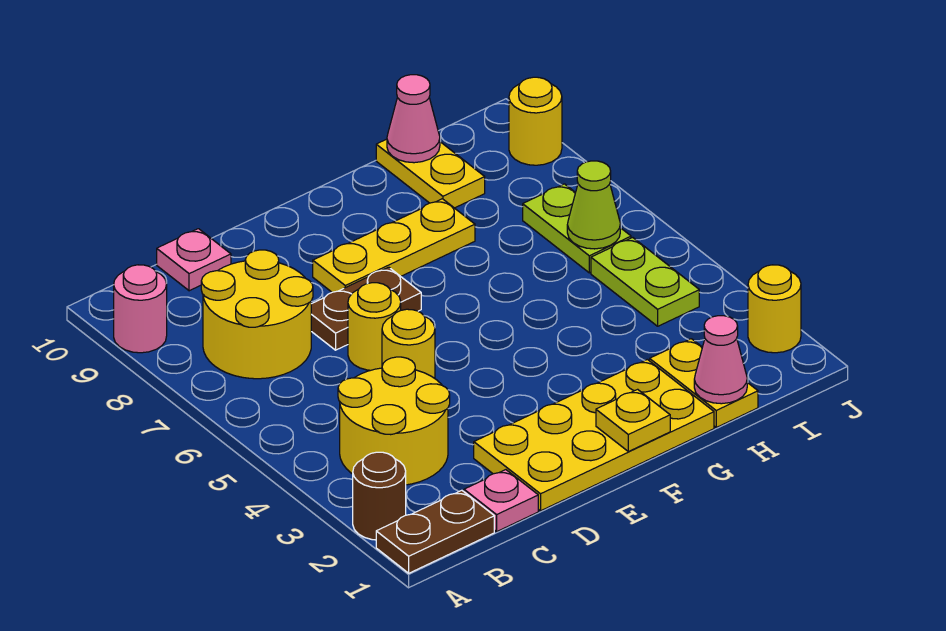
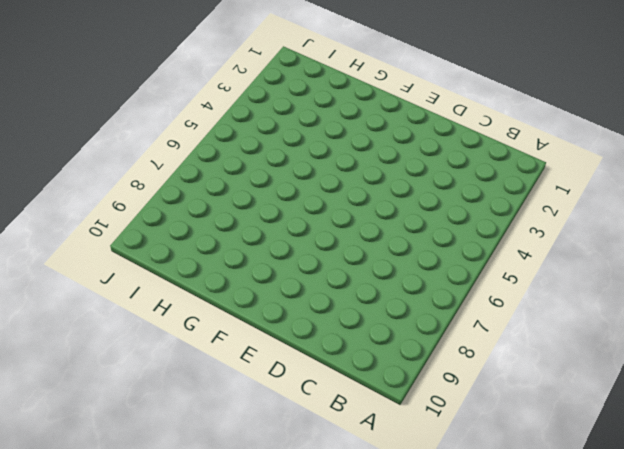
none -> brown 1x2 plate [376,490,494,573]
none -> brown 1x1 round brick [353,452,406,540]
none -> pink 1x1 round brick [114,265,167,353]

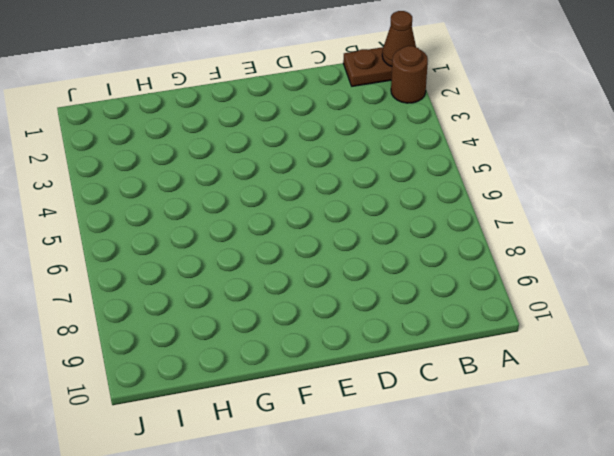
brown 1x1 cone [382,11,416,66] -> none
none -> pink 1x1 round brick [114,265,167,353]
none -> yellow 2x2 round brick [338,357,450,485]
none -> yellow 2x2 round brick [201,250,313,379]

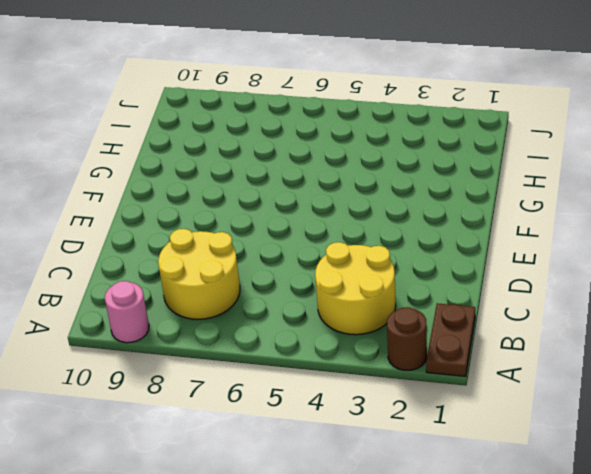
none -> pink 1x1 plate [464,470,538,532]
none -> pink 1x1 plate [157,229,231,291]
none -> yellow 2x4 plate [474,359,714,511]

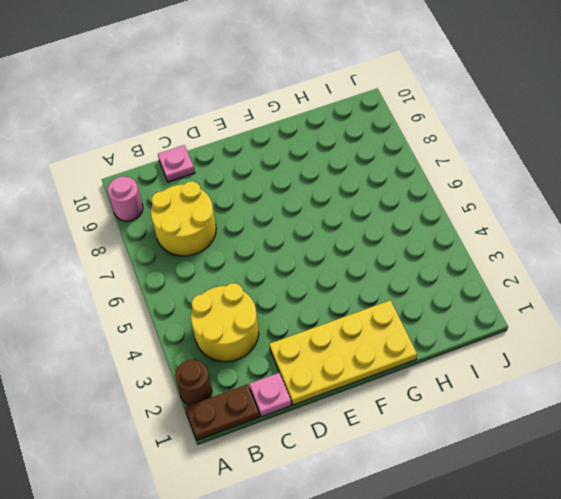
none -> yellow 1x1 round brick [382,309,435,378]
none -> yellow 1x1 round brick [348,283,401,370]
none -> brown 1x2 plate [311,267,421,350]

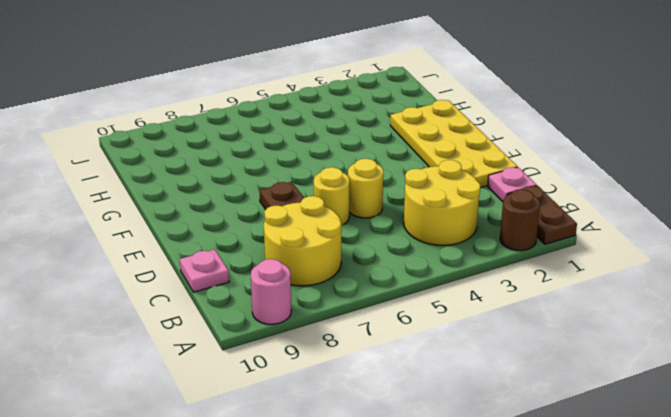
none -> yellow 1x3 plate [313,199,475,292]
none -> yellow 1x2 plate [650,339,758,427]
none -> yellow 1x2 plate [376,139,485,208]

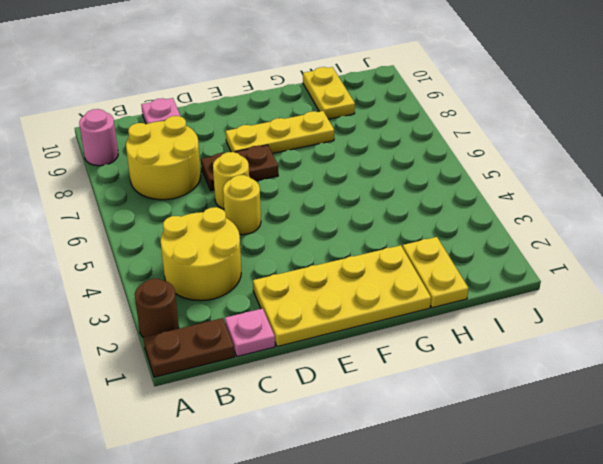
none -> lime 1x2 plate [591,238,699,326]
none -> lime 1x2 plate [523,184,631,273]
none -> yellow 1x1 round brick [748,265,801,353]

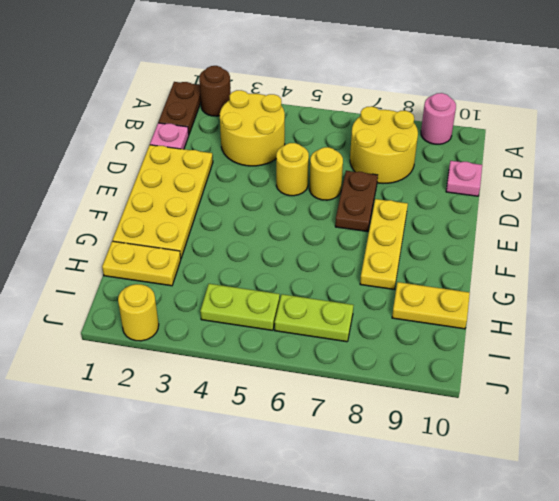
none -> yellow 1x1 round brick [509,77,562,165]
none -> yellow 1x1 plate [596,389,670,452]
none -> pink 1x1 cone [694,316,747,404]

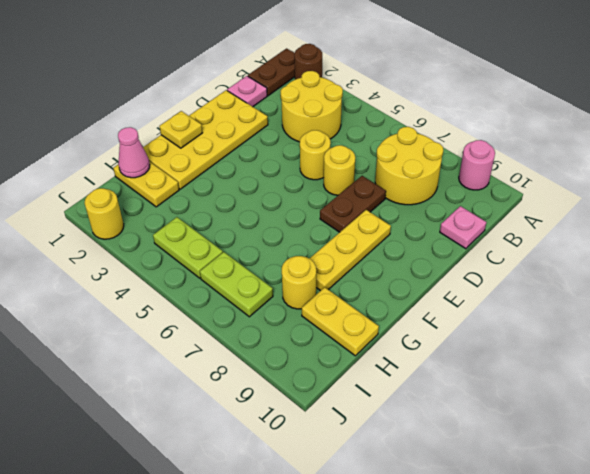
yellow 1x1 round brick [282,256,316,309] -> yellow 1x1 round brick moved to [509,77,562,165]
none -> pink 1x1 cone [387,75,440,163]
none -> lime 1x1 cone [567,161,620,249]

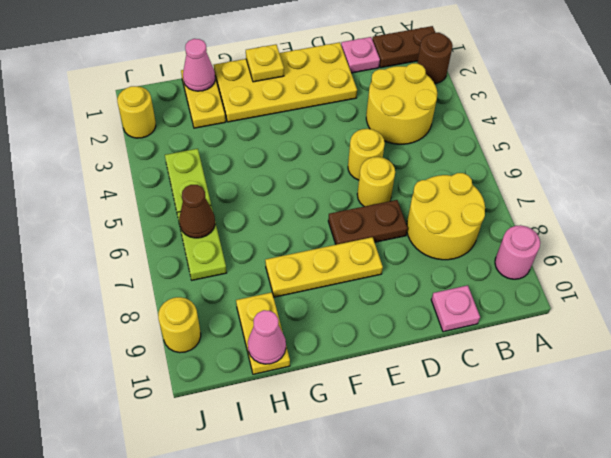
brown 1x1 cone [179,185,215,238] -> lime 1x1 cone [567,161,620,249]

